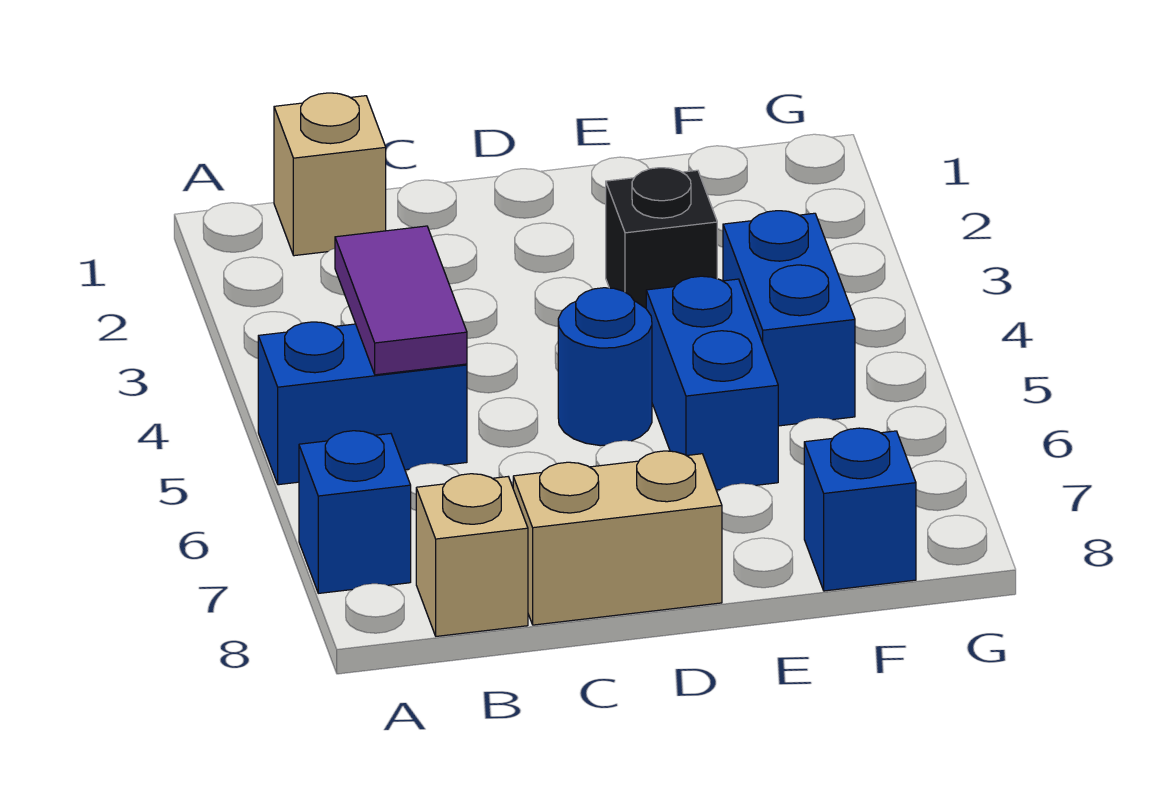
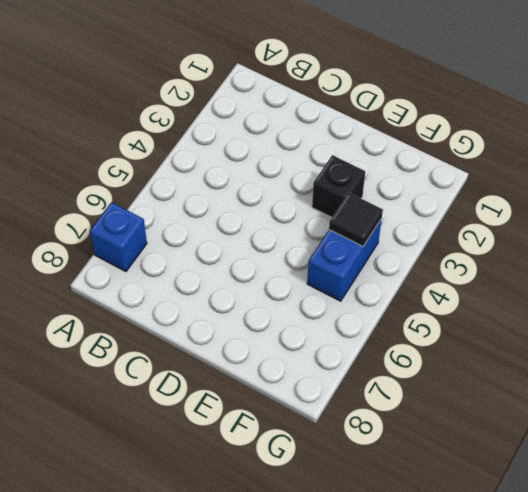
black 1x1 tile [329,193,383,246] -> none
none -> blue 1x2 brick [258,322,467,485]
none -> tan 1x1 brick [274,93,386,256]

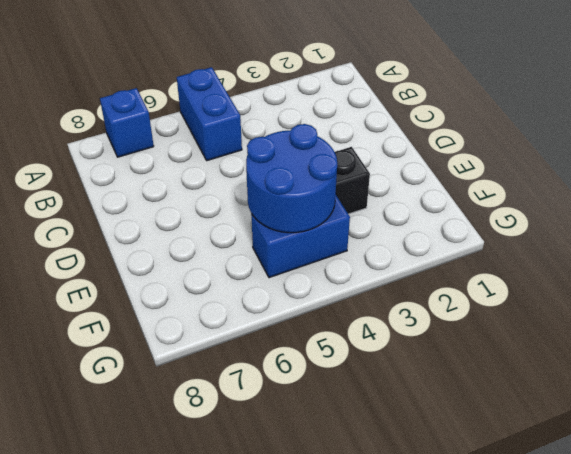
blue 2x2 round brick [246,124,337,233] -> none
none -> tan 1x1 brick [274,93,386,256]
none -> tan 1x1 brick [416,474,528,636]

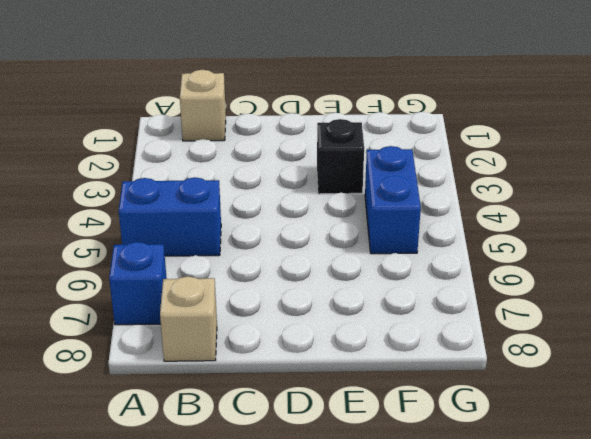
none -> tan 1x2 brick [513,451,722,625]
none -> blue 1x1 round brick [558,288,652,446]

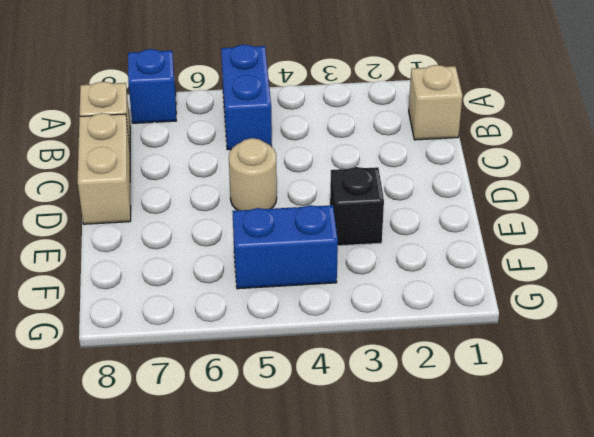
tan 1x1 round brick [229,138,277,210] -> blue 1x1 round brick [558,288,652,446]
none -> blue 1x2 brick [646,276,778,490]
none -> blue 1x1 brick [804,428,916,591]

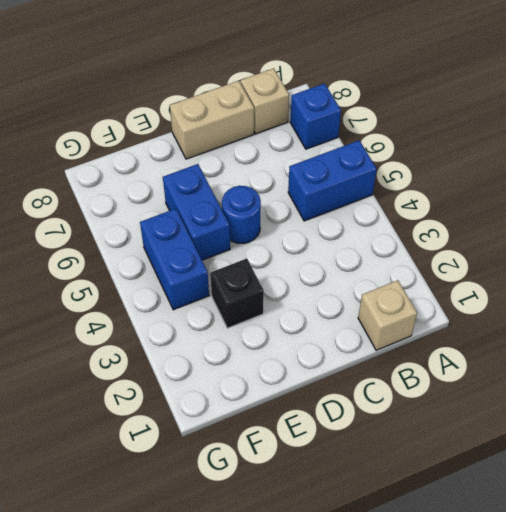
none -> blue 1x1 brick [804,428,916,591]
none -> purple 1x2 tile [335,226,467,375]

